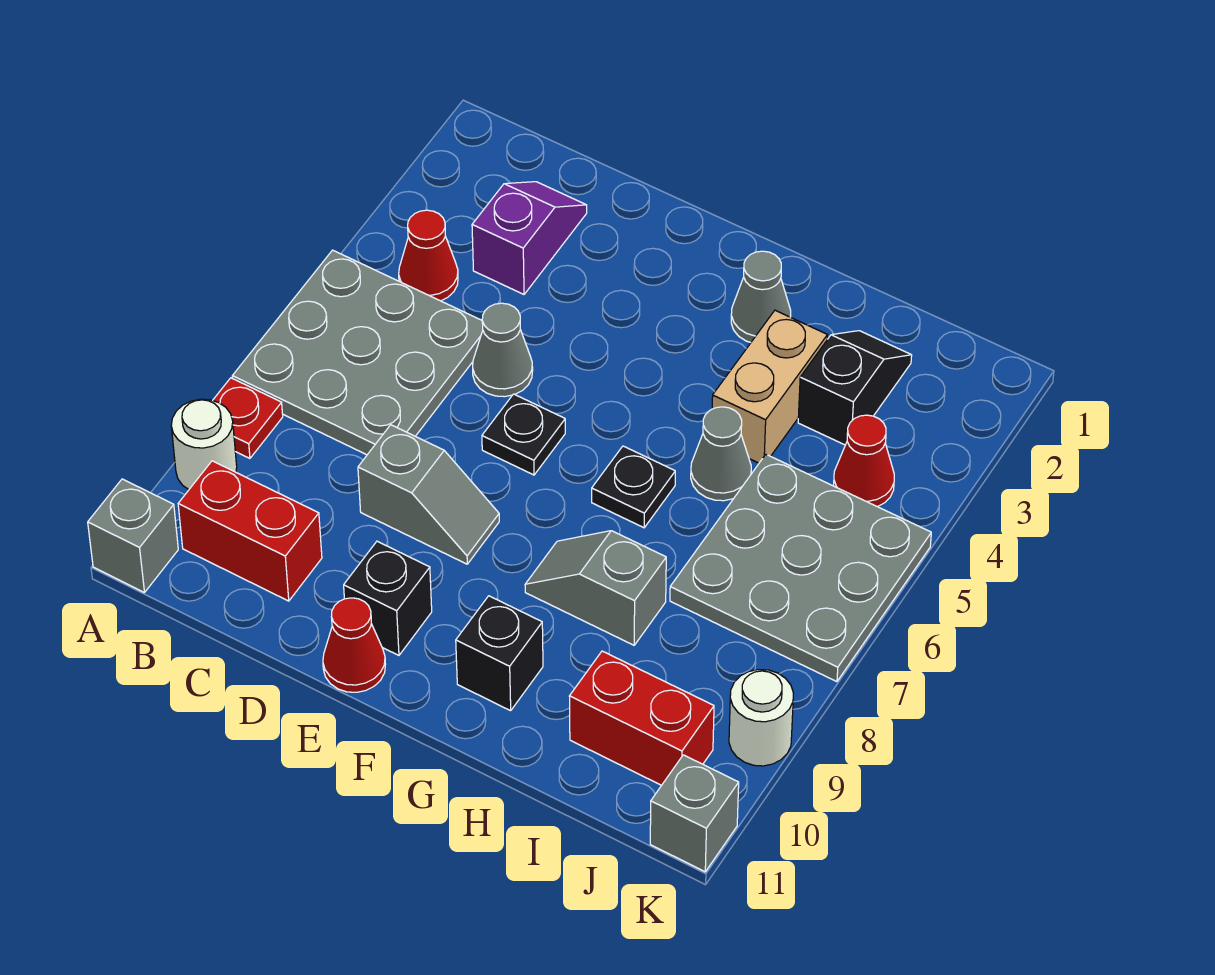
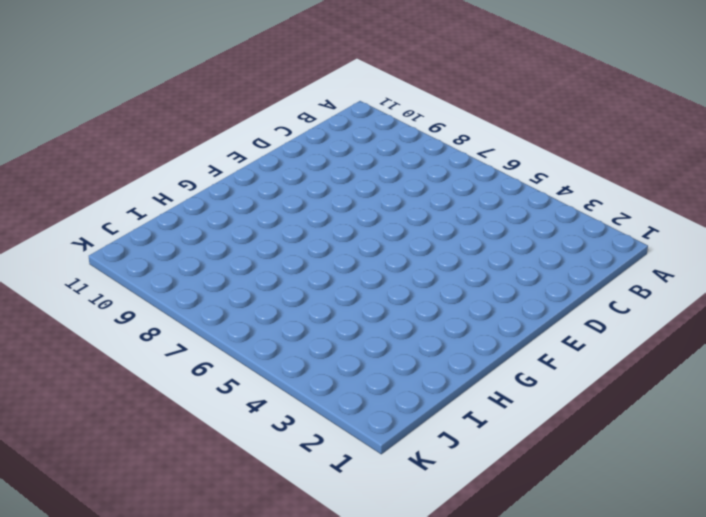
none -> grey 3x3 plate [232,250,483,455]
none -> red 1x1 plate [213,378,283,458]
none -> white 1x1 round brick [171,399,237,490]

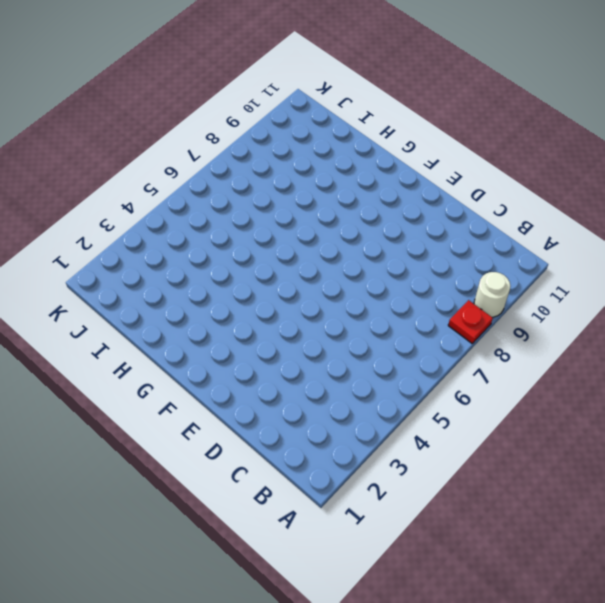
none -> grey 3x3 plate [232,250,483,455]
none -> grey 1x1 brick [88,479,178,593]
none -> red 1x1 cone [399,210,458,301]

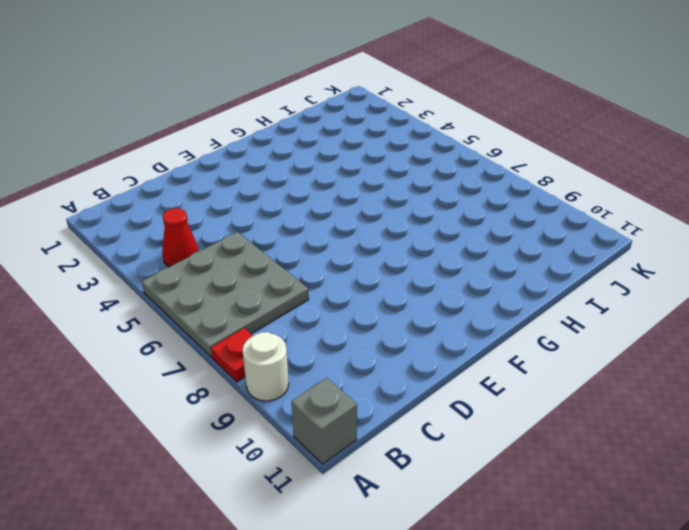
none -> red 1x2 brick [178,461,322,601]
none -> purple 1x2 slope [472,182,587,294]
none -> grey 1x1 cone [473,303,533,397]

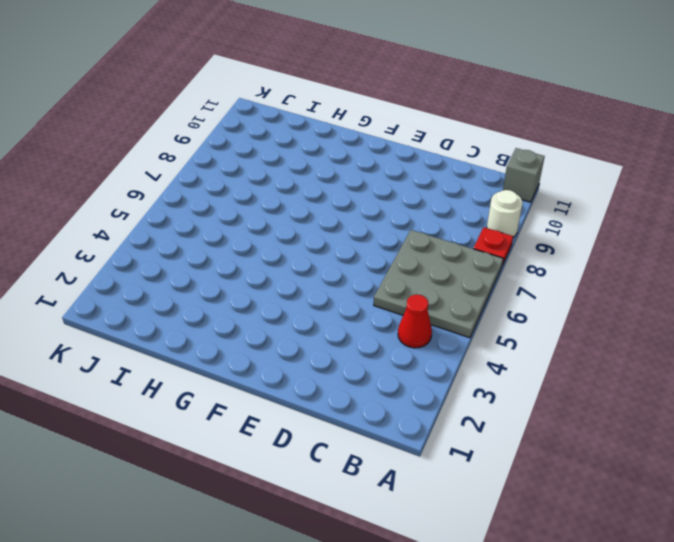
none -> red 1x2 brick [178,461,322,601]
none -> purple 1x2 slope [472,182,587,294]
none -> grey 1x1 cone [473,303,533,397]

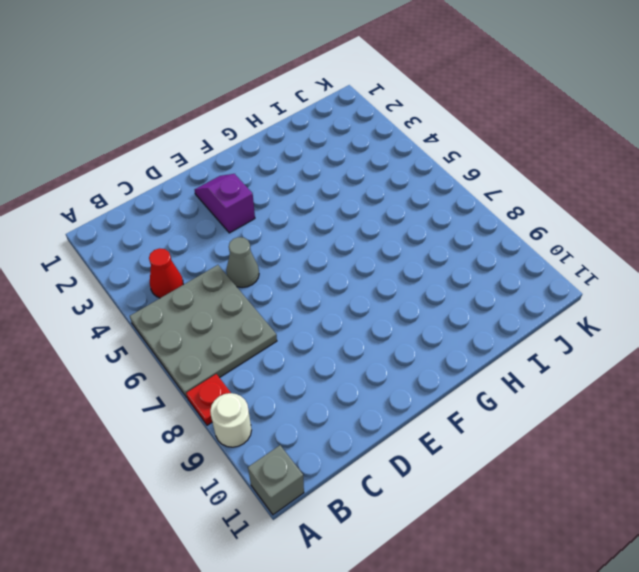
purple 1x2 slope [195,174,255,233] -> purple 1x2 slope moved to [472,182,587,294]
none -> red 1x2 brick [178,461,322,601]
none -> grey 1x2 slope [358,425,499,564]
none -> black 1x1 plate [482,394,565,475]

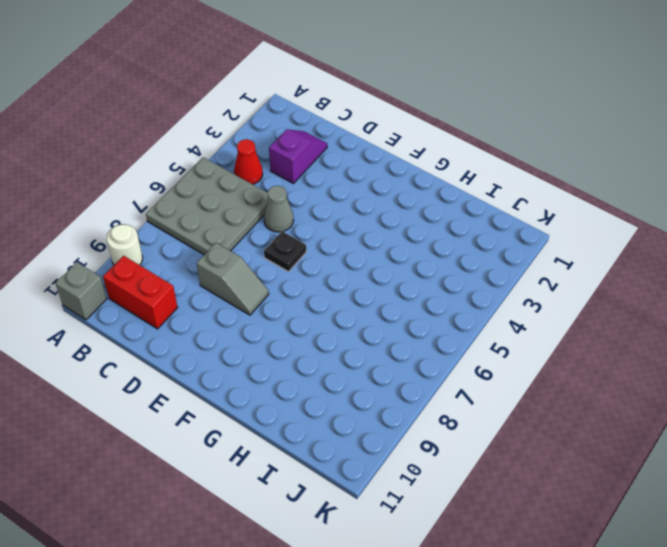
none -> red 1x1 plate [213,378,283,458]
none -> black 1x1 brick [344,541,432,655]
none -> red 1x1 cone [323,598,386,692]

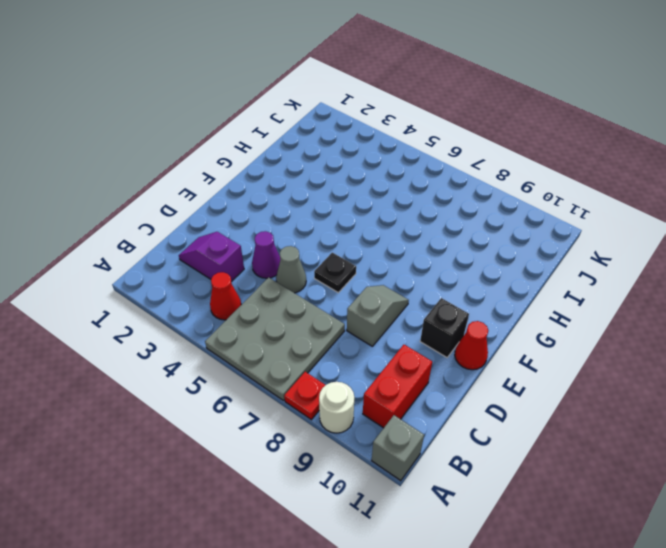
purple 1x1 cone [252,231,280,278] -> none
none -> grey 1x1 cone [731,251,791,342]
none -> black 1x1 plate [592,446,675,528]
none -> grey 1x2 slope [525,531,666,645]

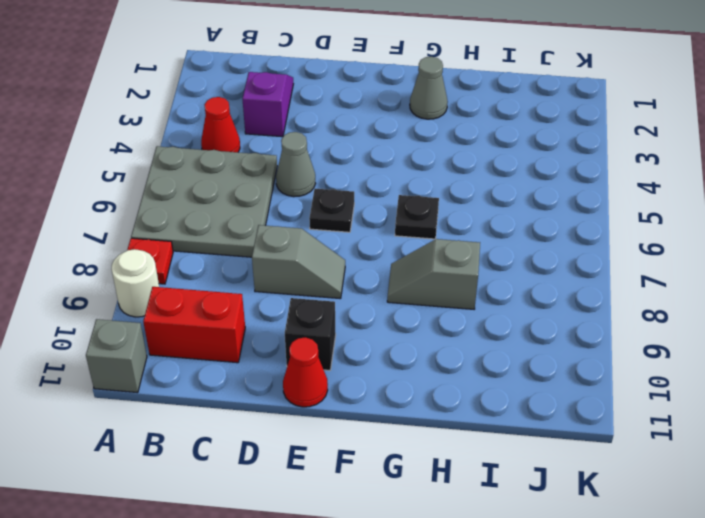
none -> black 1x1 brick [456,596,543,711]
none -> tan 1x2 brick [712,310,827,463]
none -> grey 1x1 cone [691,407,751,501]

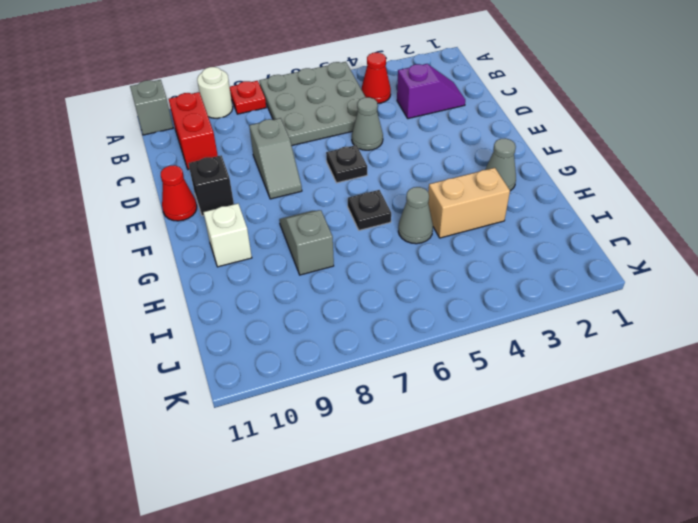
white 1x1 brick [203,204,252,267] -> black 1x1 brick [456,596,543,711]
none -> black 1x2 slope [798,331,912,445]
none -> grey 3x3 plate [670,455,931,682]
none -> red 1x2 brick [569,651,714,785]

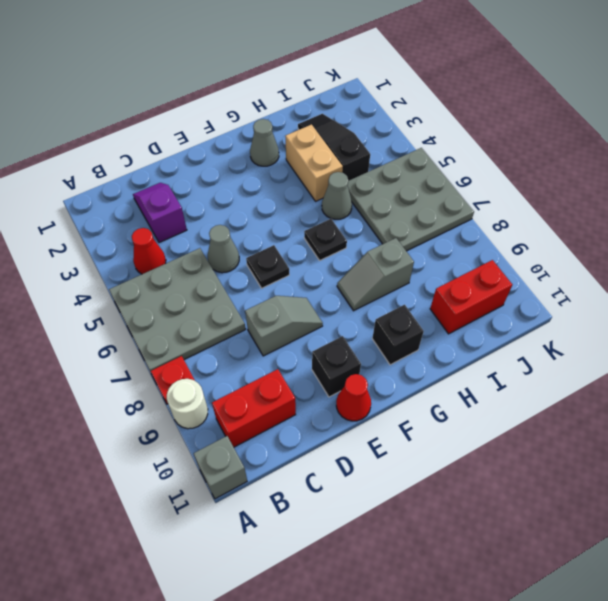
black 1x3 slope [298,114,370,181] -> black 1x2 slope [798,331,912,445]
none -> red 1x1 cone [834,415,894,507]
none -> white 1x1 round brick [729,670,793,766]
none -> grey 1x1 brick [650,755,739,872]

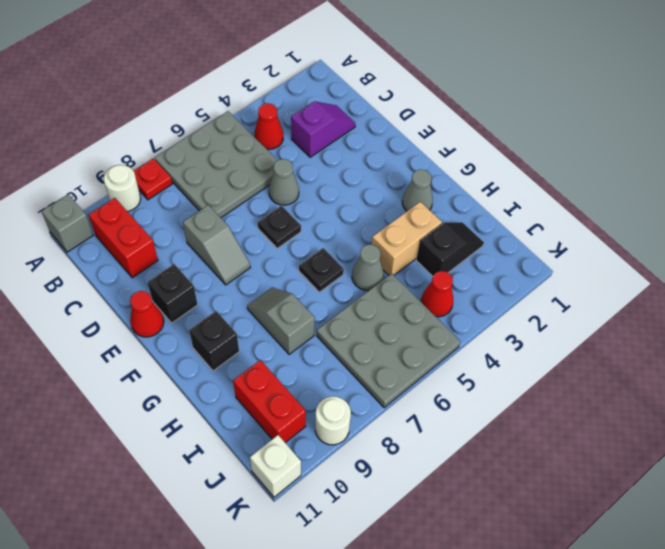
white 1x1 brick [250,435,301,497] -> grey 1x1 brick [650,755,739,872]

